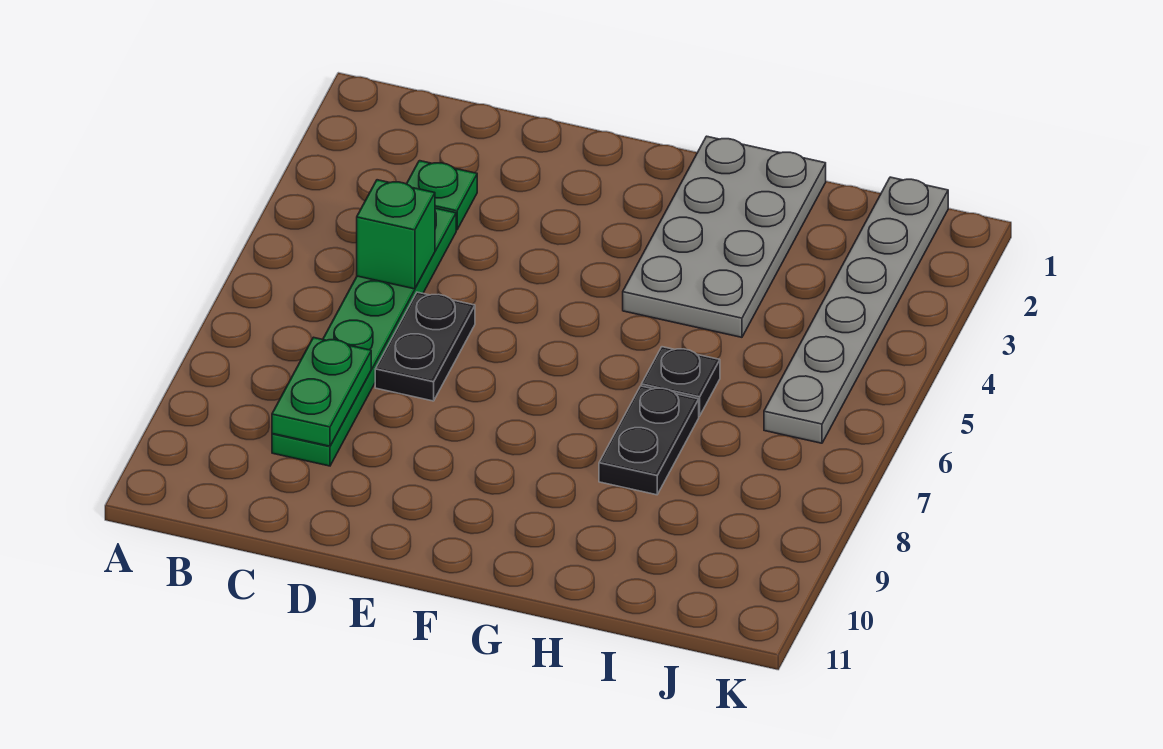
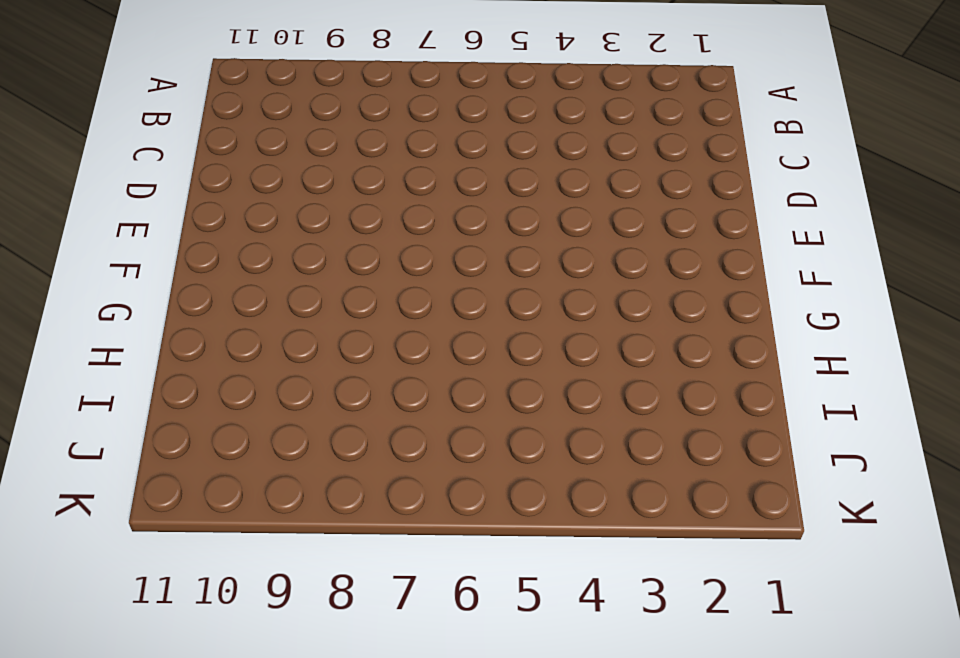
none -> green 1x1 plate [407,161,477,230]
none -> green 1x6 plate [272,208,456,466]

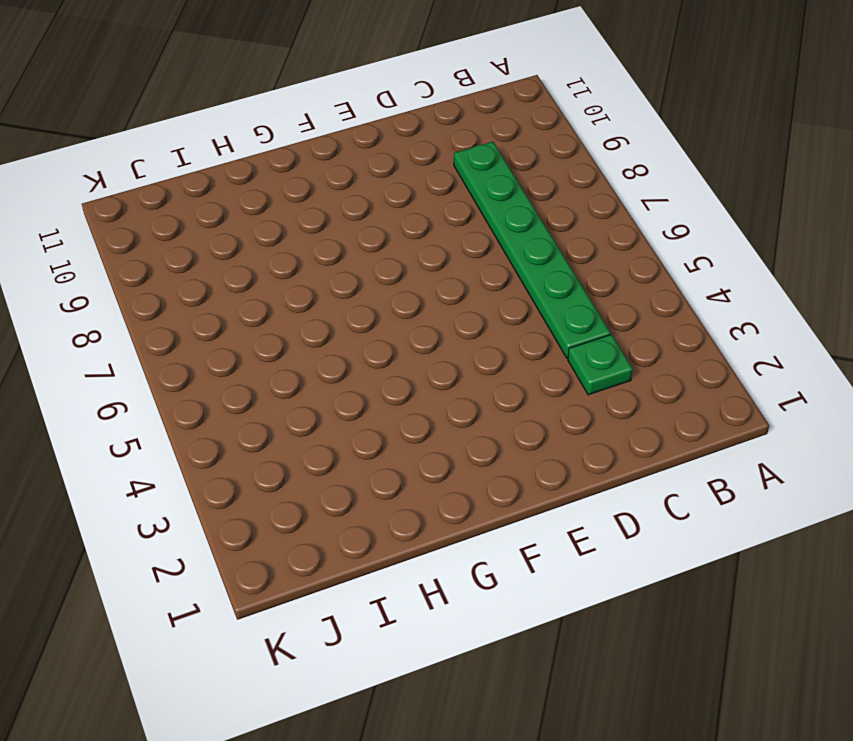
none -> black 1x2 plate [375,292,475,401]
none -> grey 2x4 plate [623,136,826,337]

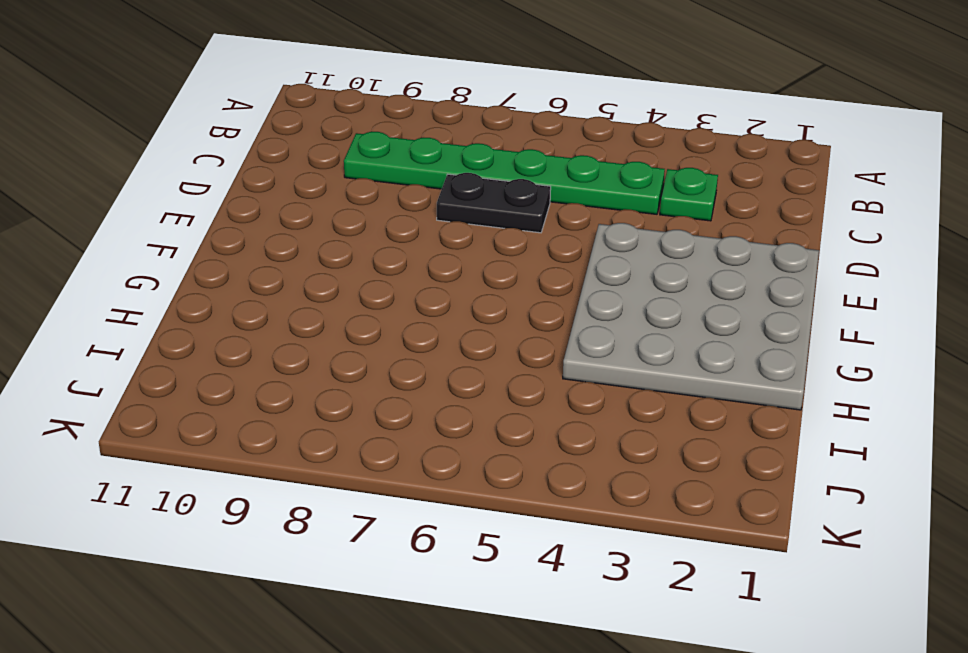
grey 4x4 plate [563,223,819,410] -> grey 2x4 plate [623,136,826,337]
none -> black 1x1 plate [641,347,720,416]
none -> black 1x2 plate [599,386,699,495]

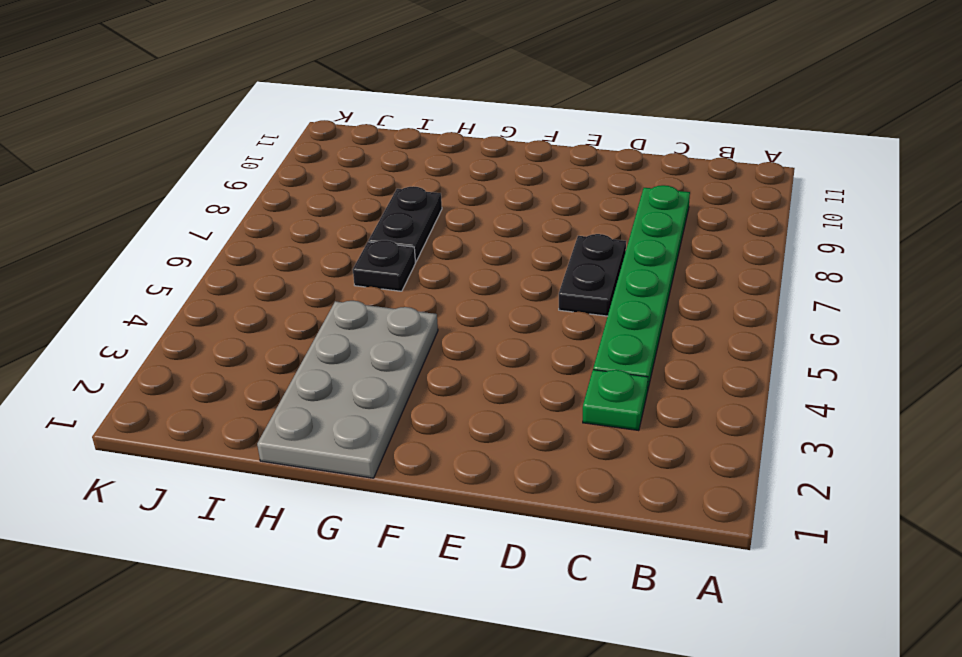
none -> grey 1x6 plate [764,177,948,443]
none -> green 1x1 brick [357,180,435,289]

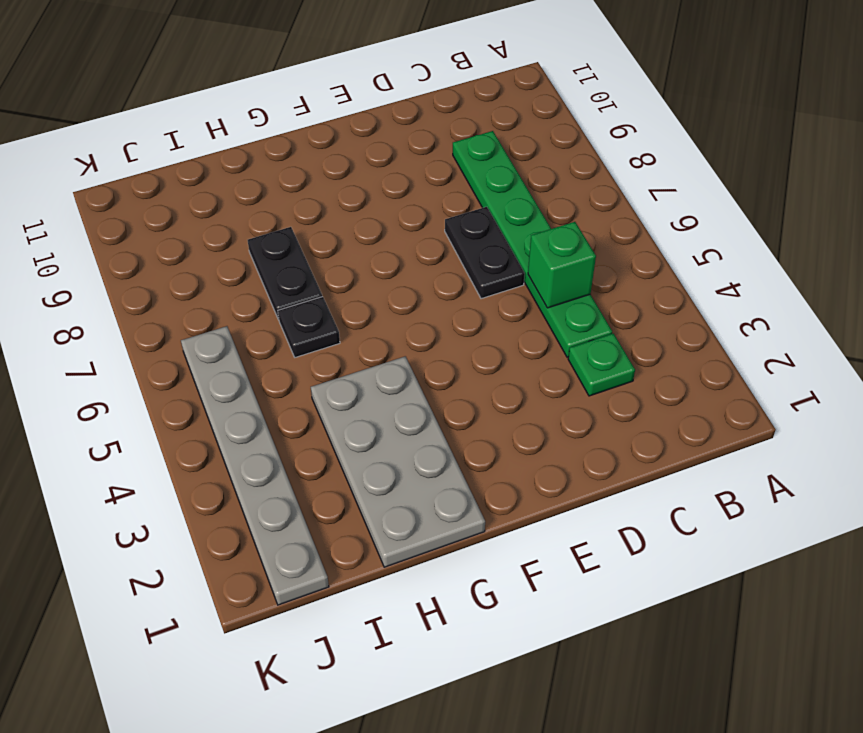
none -> green 1x2 plate [272,337,371,446]

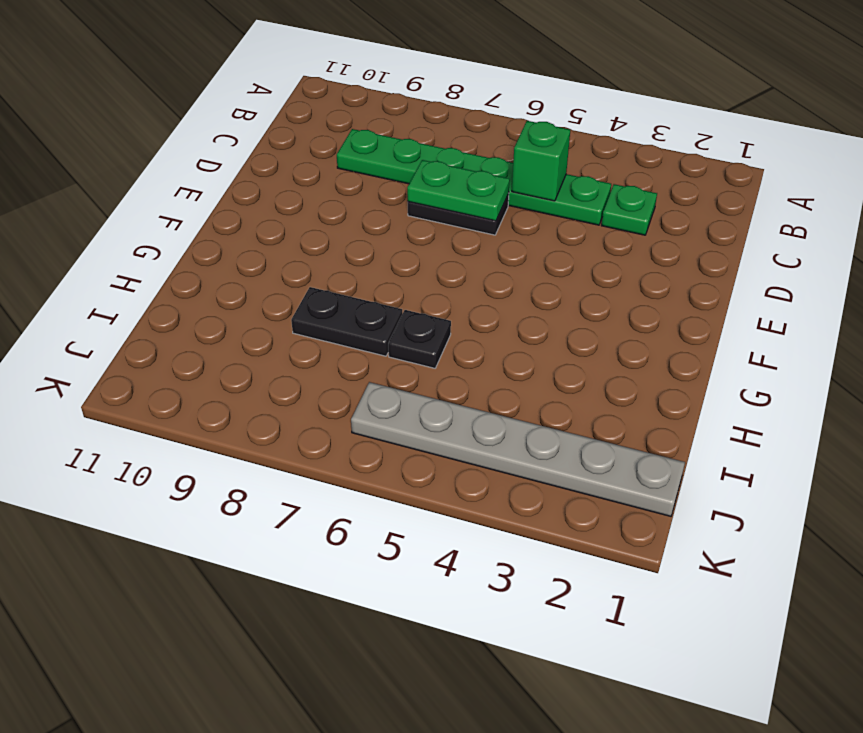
green 1x2 plate [407,160,510,221] -> green 1x2 plate moved to [272,337,371,446]
none -> grey 2x4 plate [623,136,826,337]

